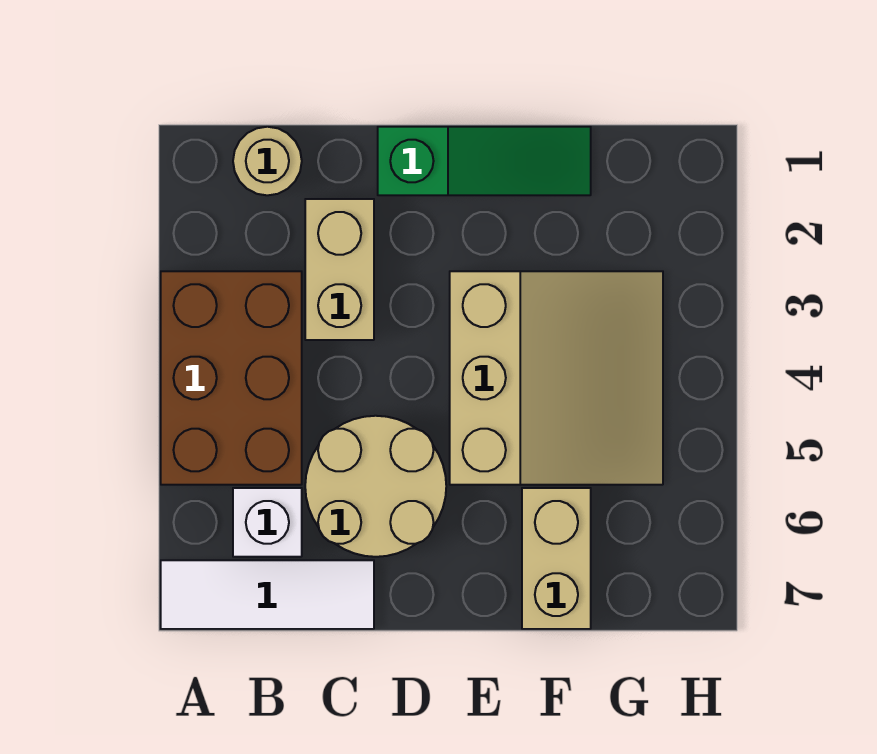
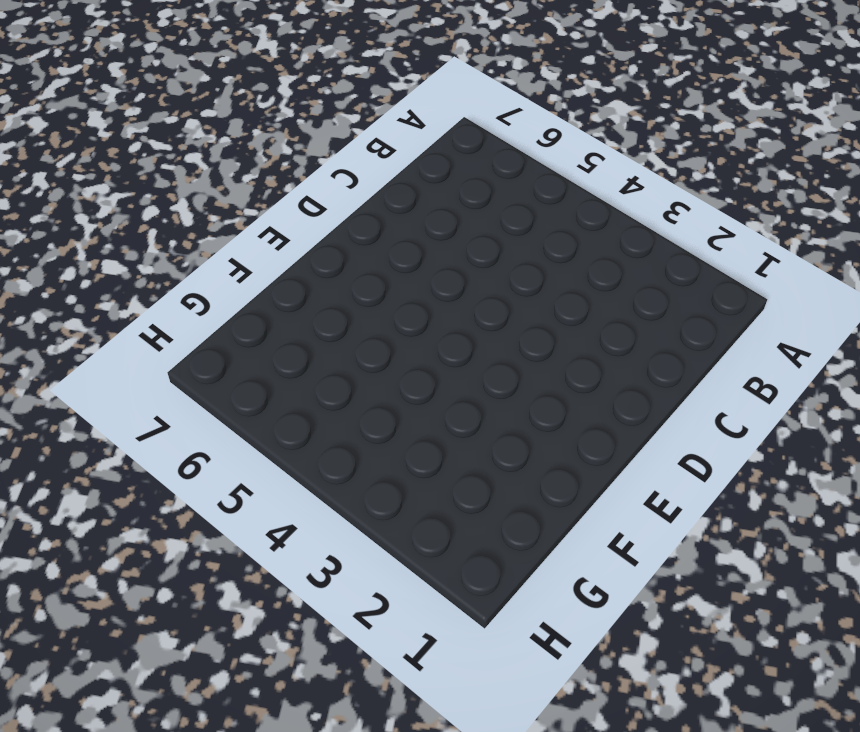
none -> brown 2x3 brick [161,271,302,485]
none -> white 1x3 tile [161,560,374,629]

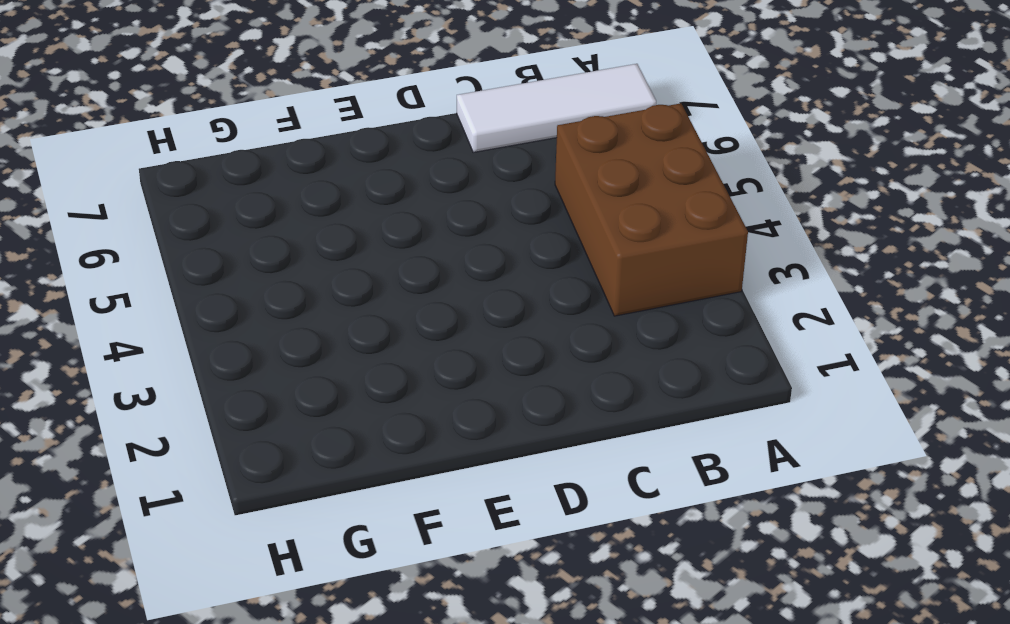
none -> tan 1x1 round brick [233,127,302,195]
none -> white 1x1 brick [233,488,302,557]

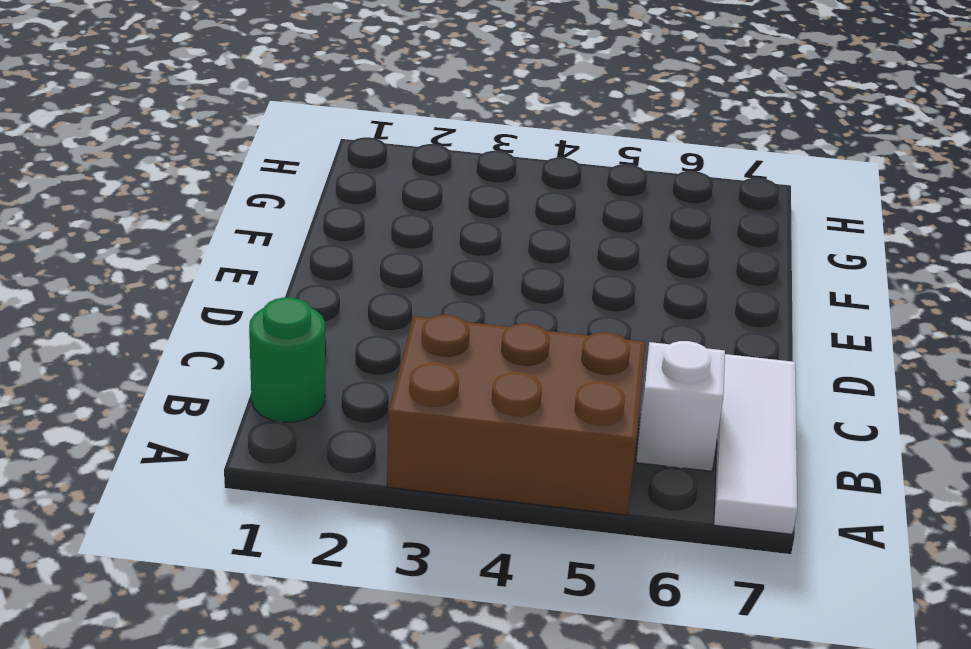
green 1x1 round brick [249,297,325,422] -> tan 1x1 round brick [233,127,302,195]
none -> tan 1x2 brick [305,199,374,340]
none -> tan 2x2 round brick [305,416,446,557]

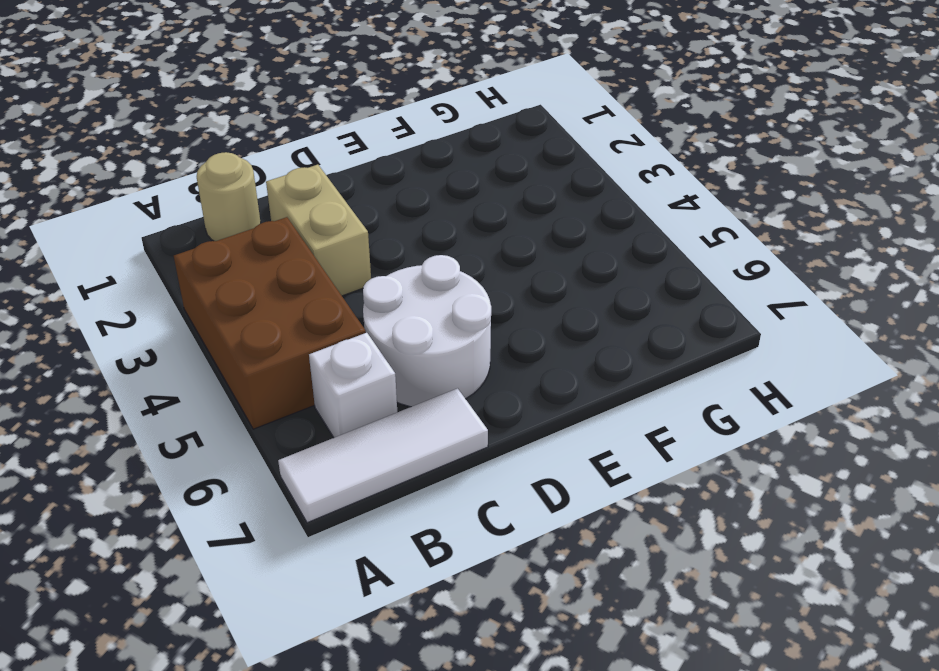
white 2x2 round brick [363,255,491,407] -> tan 2x2 round brick [305,416,446,557]
none -> green 1x3 slope [378,127,591,195]
none -> tan 3x3 slope [450,271,663,485]

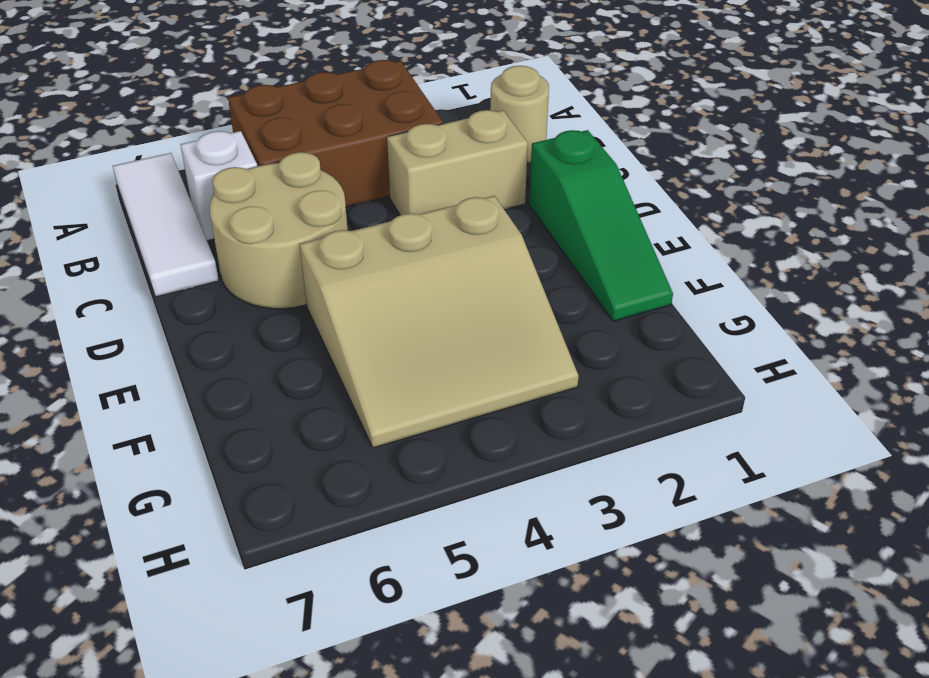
none -> tan 1x2 brick [522,488,591,629]

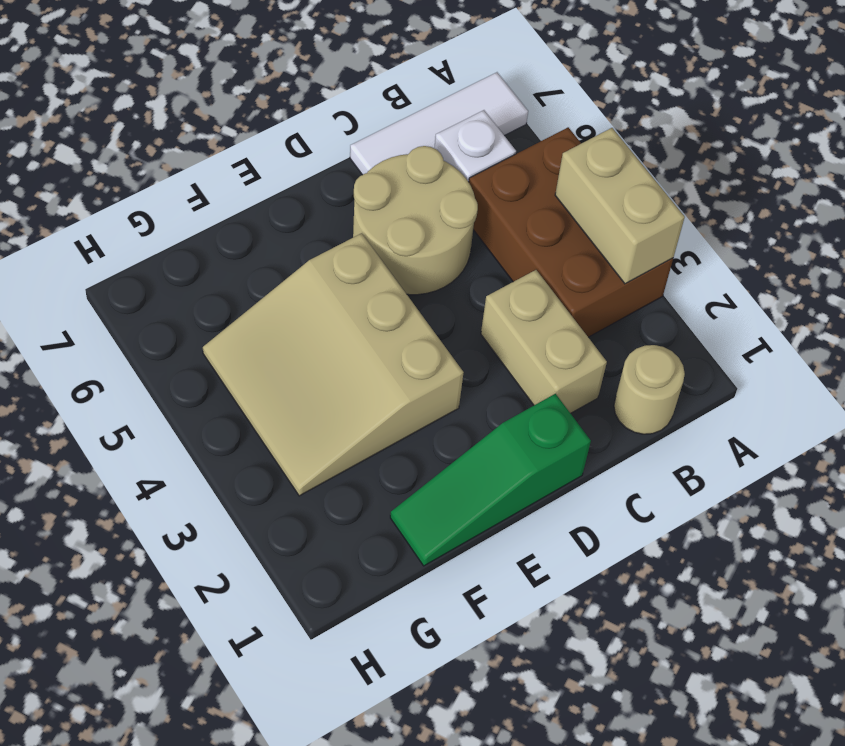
tan 1x2 brick [555,128,685,284] -> tan 1x2 brick moved to [522,488,591,629]

